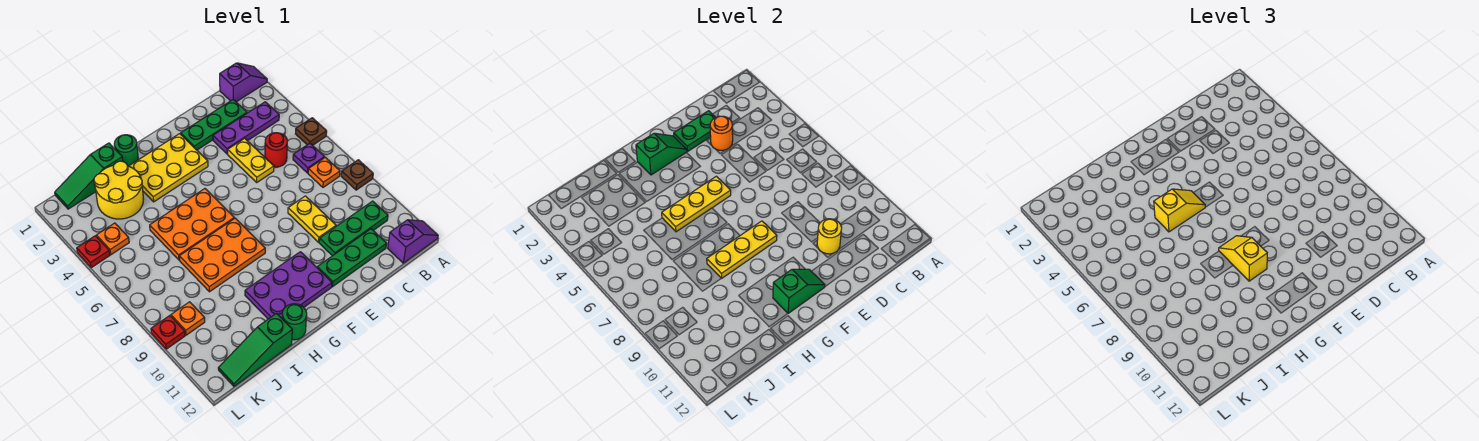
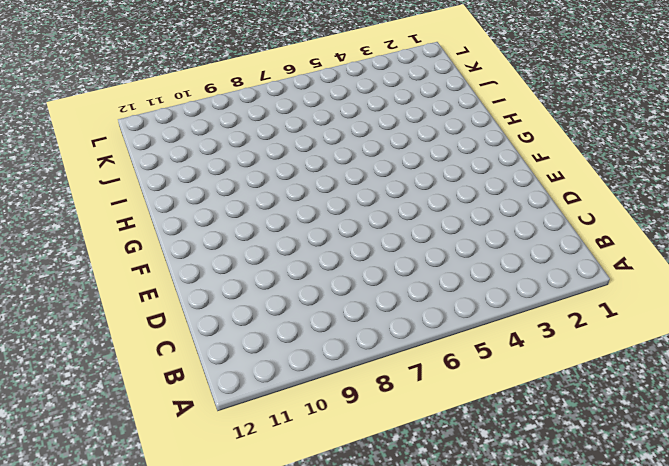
none -> purple 1x2 slope [220,63,267,102]
none -> brown 1x1 plate [296,118,327,145]
none -> brown 1x1 plate [341,160,373,190]
none -> purple 1x2 slope [388,220,438,263]

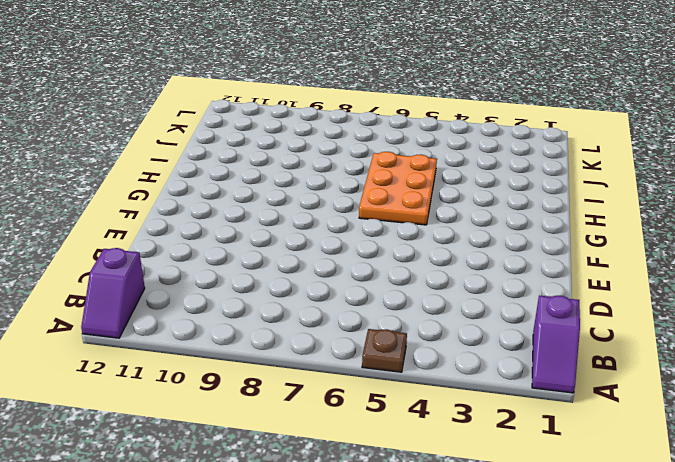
none -> brown 1x1 plate [341,160,373,190]
none -> purple 1x3 plate [213,102,279,154]
none -> purple 1x1 plate [293,143,325,173]
none -> orange 1x1 plate [308,157,340,187]

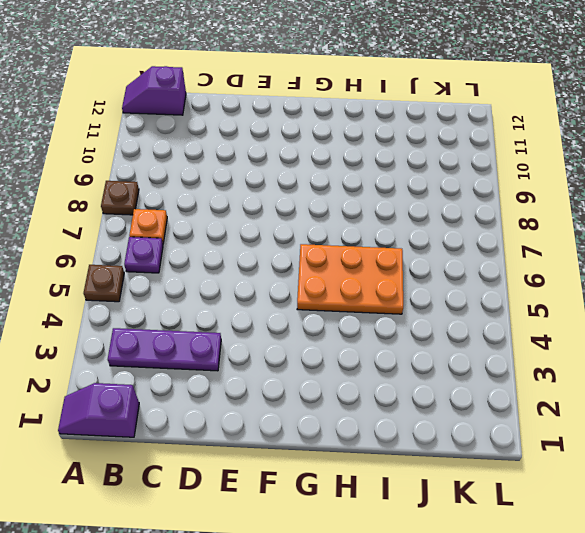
none -> green 1x3 plate [319,201,388,256]
none -> green 1x3 plate [181,100,247,150]
none -> red 1x1 round brick [265,133,287,167]
none -> green 1x3 plate [317,229,387,287]

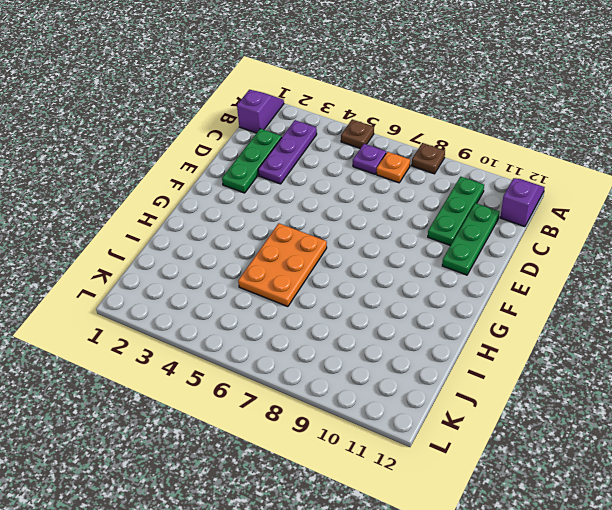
none -> red 1x1 round brick [265,133,287,167]
none -> yellow 1x2 plate [228,138,274,182]
none -> yellow 1x2 plate [288,196,336,242]
none -> yellow 2x3 plate [129,134,208,202]

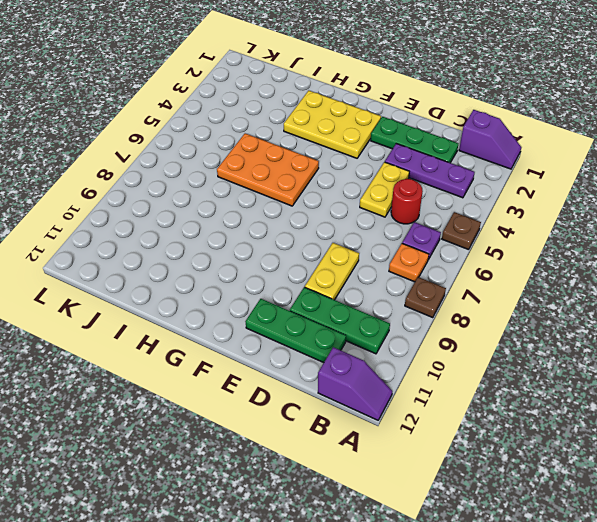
none -> purple 2x3 plate [245,252,332,319]
none -> orange 2x3 plate [179,218,265,292]
none -> green 1x1 round brick [114,135,138,166]
none -> green 1x1 round brick [282,304,307,340]

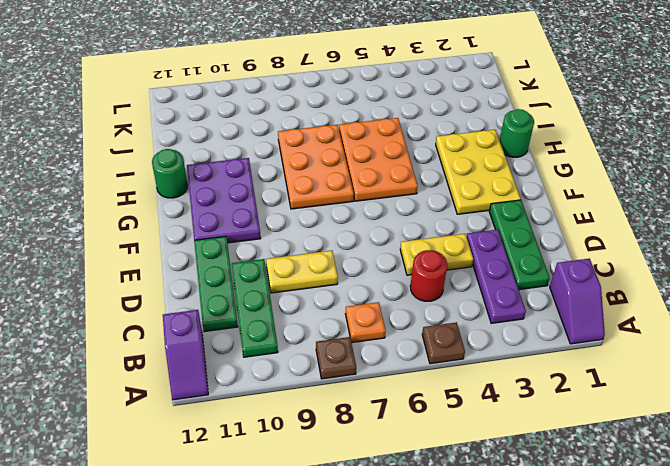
none -> purple 1x1 plate [293,143,325,173]
none -> green 1x3 slope [55,143,123,209]
none -> yellow 2x2 round brick [94,161,143,219]
none -> green 1x3 slope [218,314,292,386]

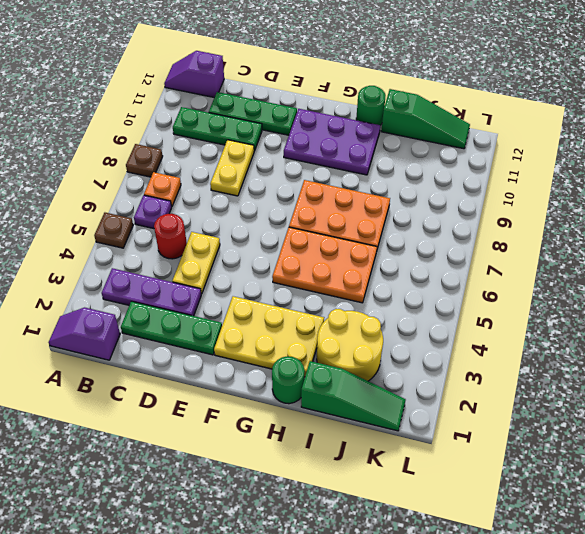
none -> orange 1x1 plate [96,223,129,255]
none -> orange 1x1 plate [171,302,205,335]
none -> red 1x1 plate [77,236,110,268]
none -> red 1x1 plate [151,316,185,349]

